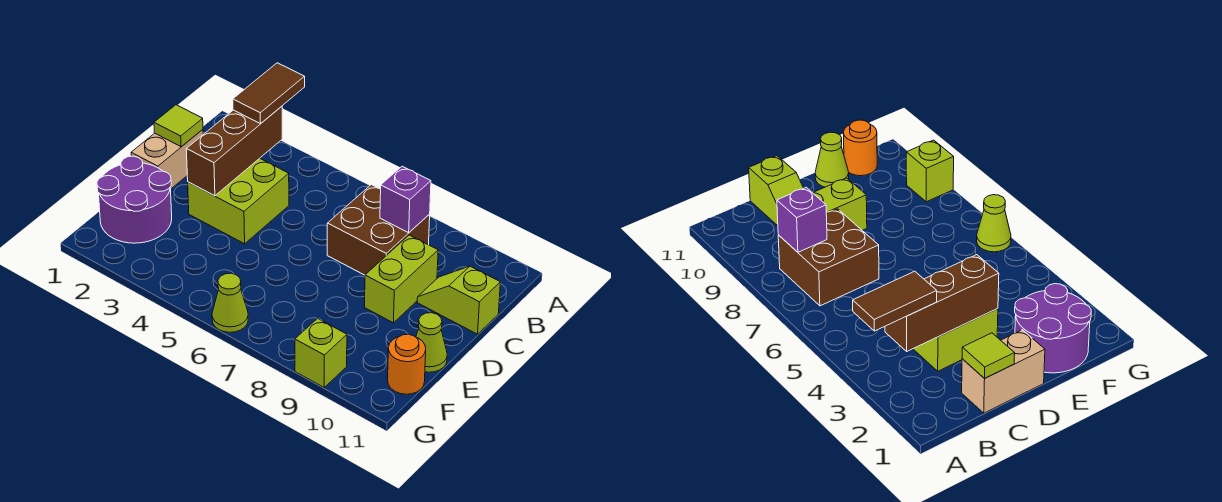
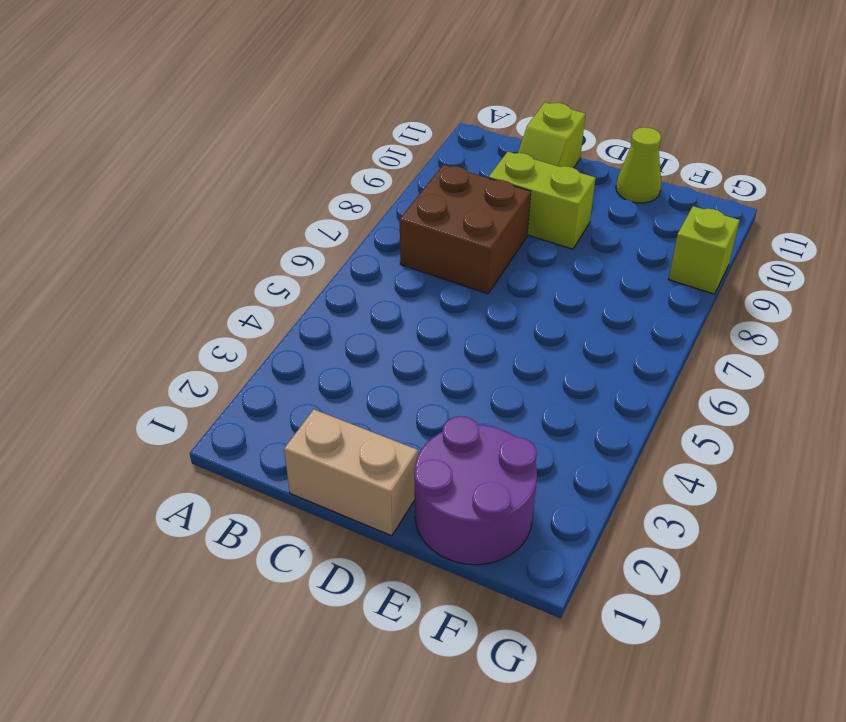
none -> lime 2x2 brick [188,158,289,244]
none -> orange 1x1 round brick [388,334,426,394]
none -> lime 1x1 cone [212,273,248,332]

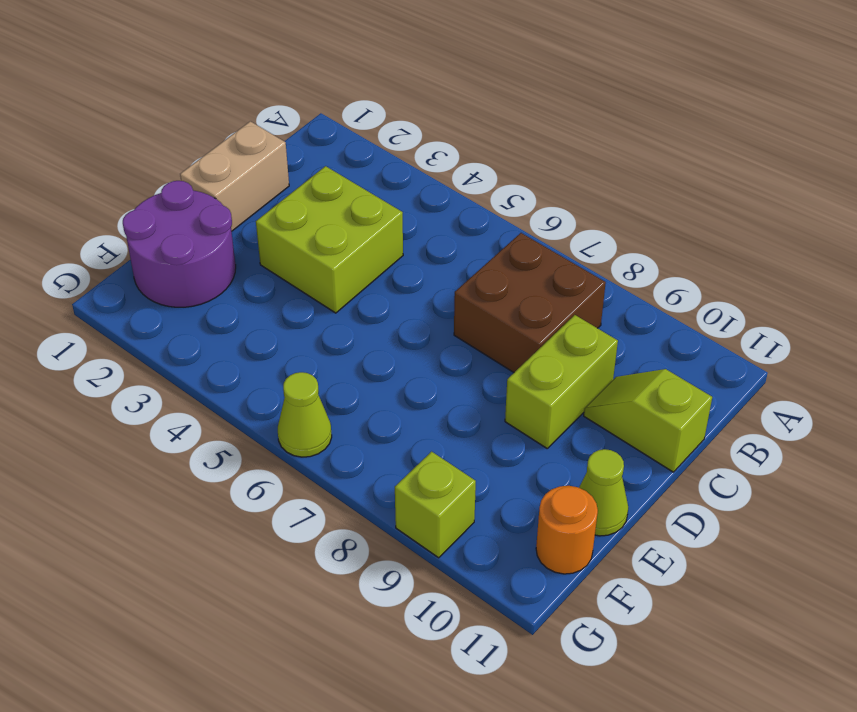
none -> brown 1x3 brick [186,106,282,196]
none -> purple 1x1 brick [380,166,431,233]
none -> lime 1x1 tile [154,105,203,147]

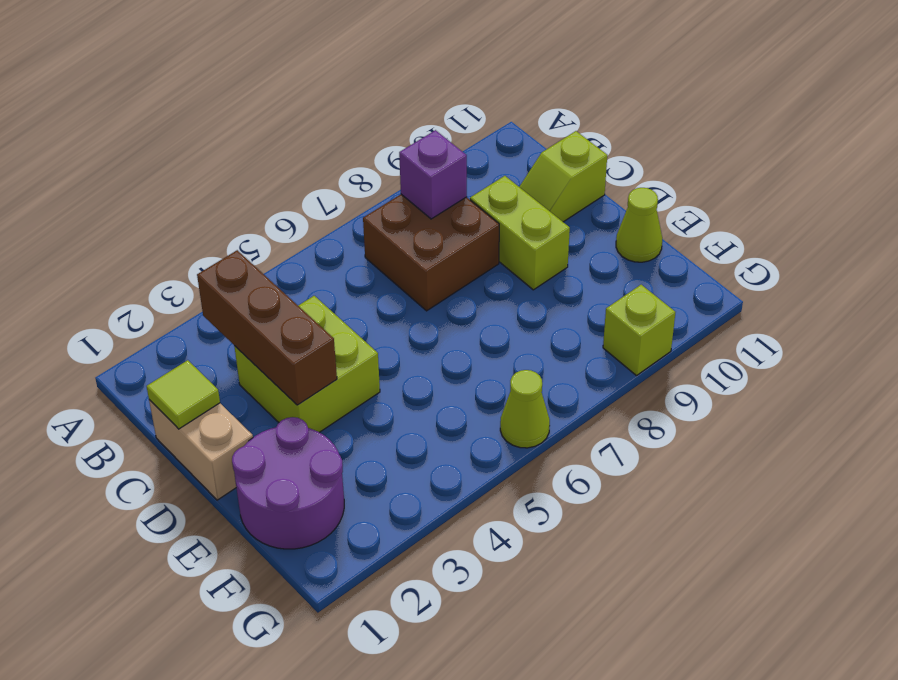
none -> orange 1x1 round brick [388,334,426,394]
none -> brown 1x2 tile [233,63,305,124]

